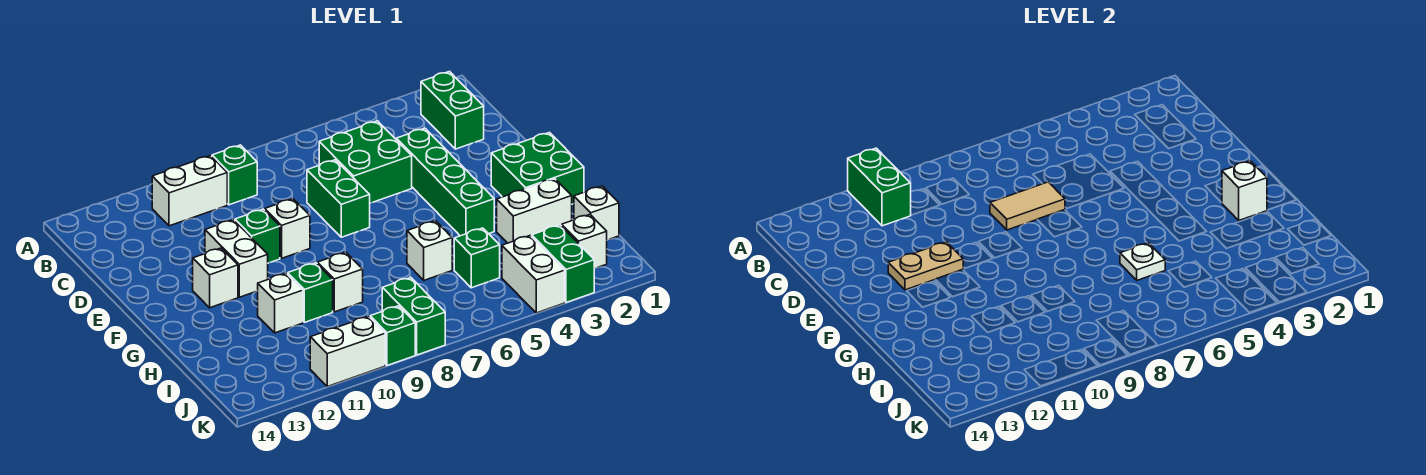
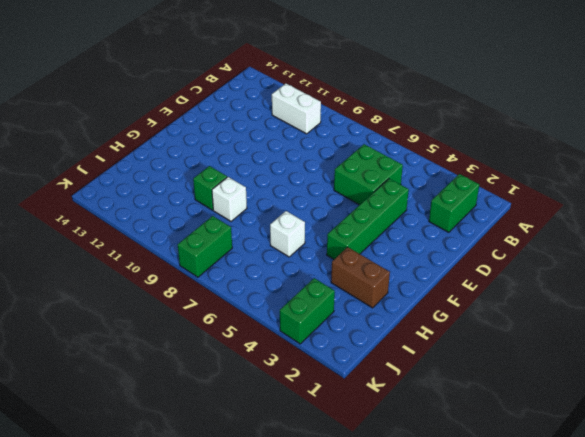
brown 1x2 brick [331,247,390,308] -> white 1x2 brick [497,179,572,243]
none -> green 1x1 brick [212,145,257,205]
none -> green 1x2 brick [307,160,370,237]
none -> white 1x1 brick [265,199,310,258]

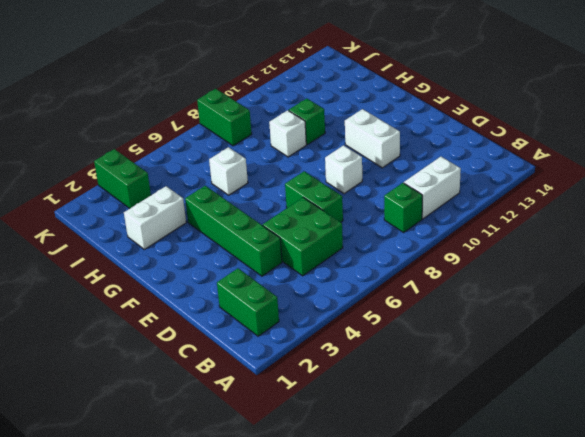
none -> green 1x1 brick [235,209,280,263]
none -> green 2x2 brick [491,133,584,204]
none -> white 1x1 brick [193,248,238,308]

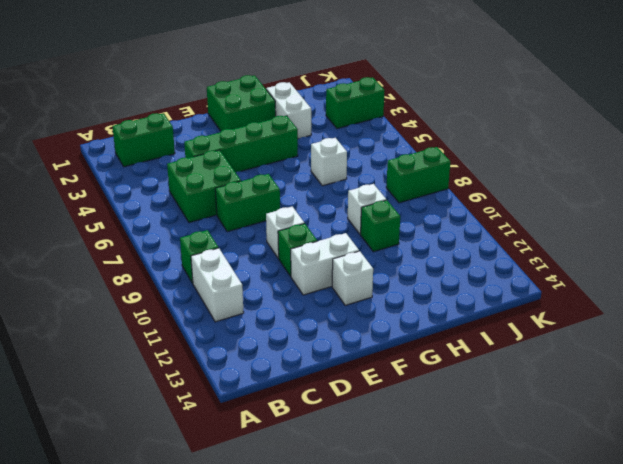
none -> white 1x1 brick [258,273,303,333]
none -> white 1x1 brick [574,186,619,240]
none -> green 1x1 brick [454,228,500,288]

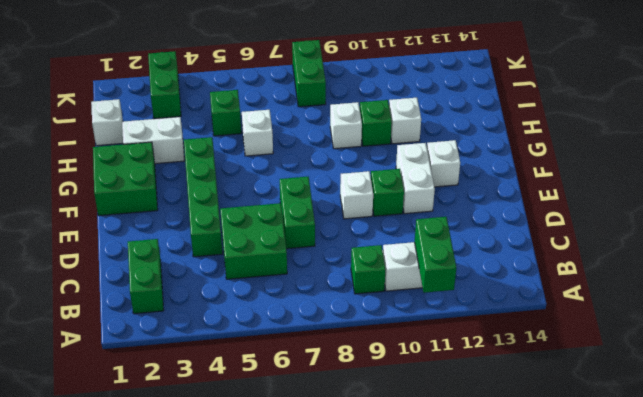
none -> white 1x1 brick [562,214,607,269]
none -> white 1x2 brick [502,236,565,313]
none -> green 1x1 brick [370,306,415,365]

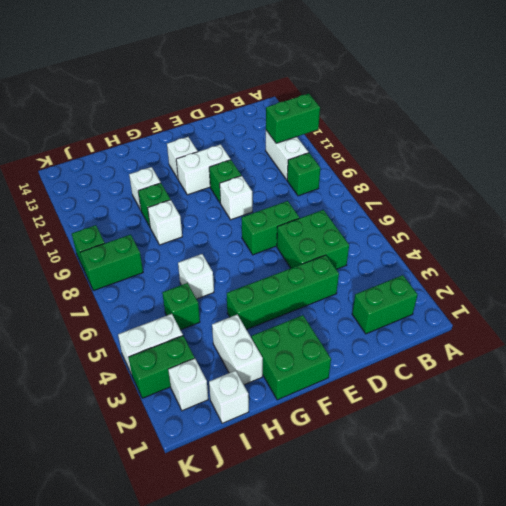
none -> white 1x2 brick [310,316,385,386]
none -> tan 1x2 tile [990,182,1065,230]
none -> tan 1x2 plate [888,242,963,290]

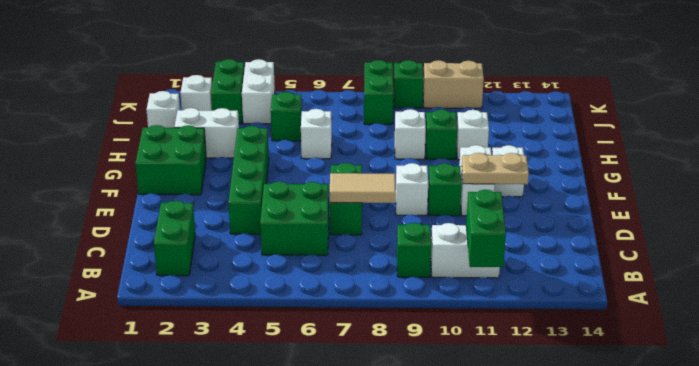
tan 1x2 brick [423,60,484,108] -> white 1x2 brick [310,316,385,386]
none -> white 1x1 brick [1222,161,1267,220]
none -> white 1x1 plate [1120,243,1165,280]

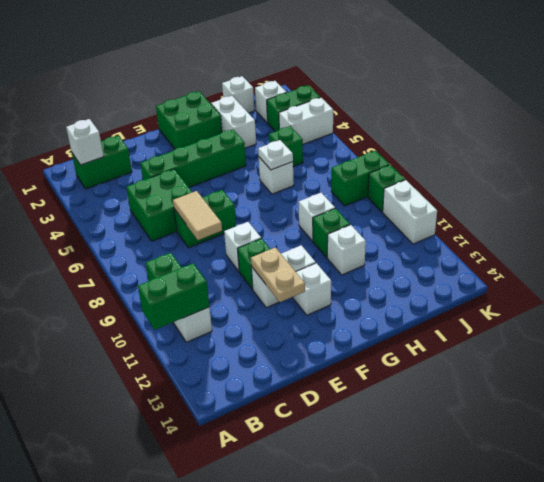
white 1x1 brick [66,119,104,165] -> white 1x1 brick moved to [1222,161,1267,220]

